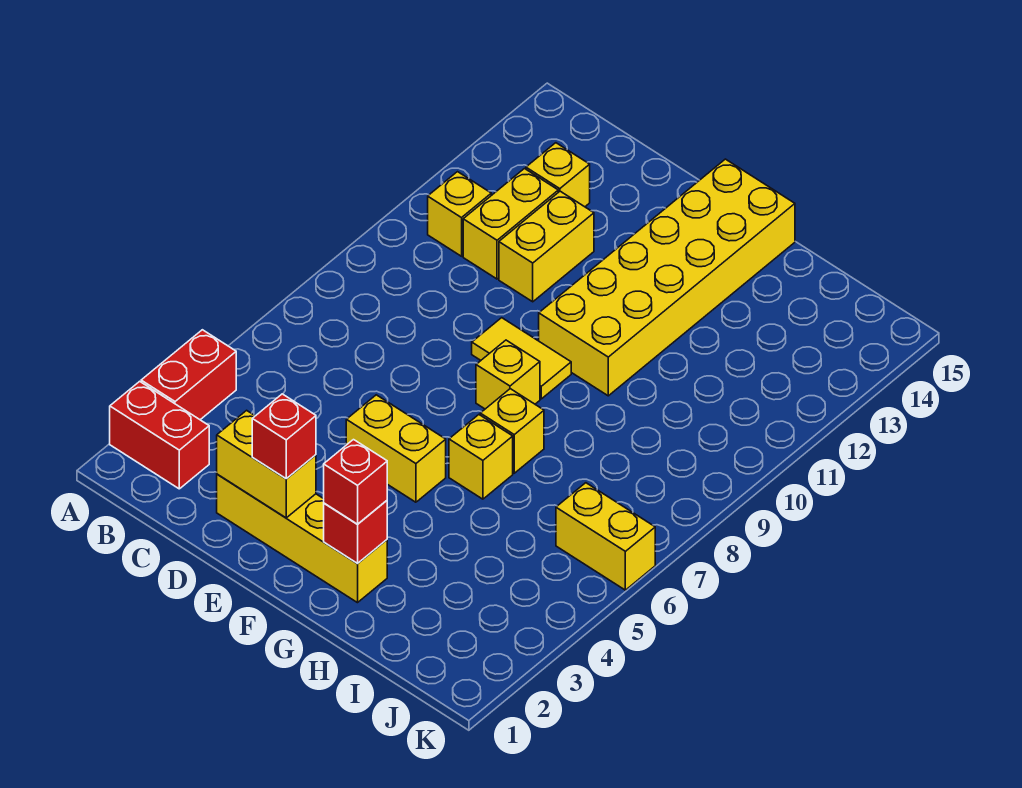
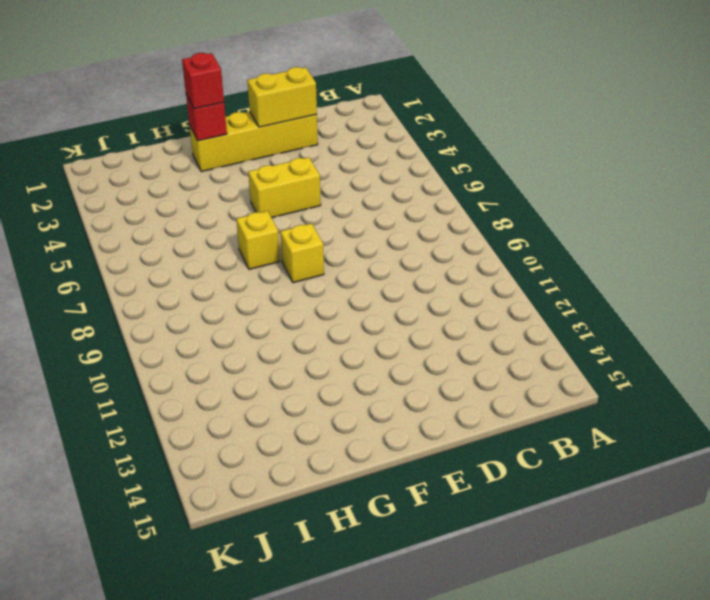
none -> red 1x2 brick [110,381,209,489]
none -> red 1x2 brick [141,330,236,420]
none -> yellow 1x1 brick [428,172,491,256]

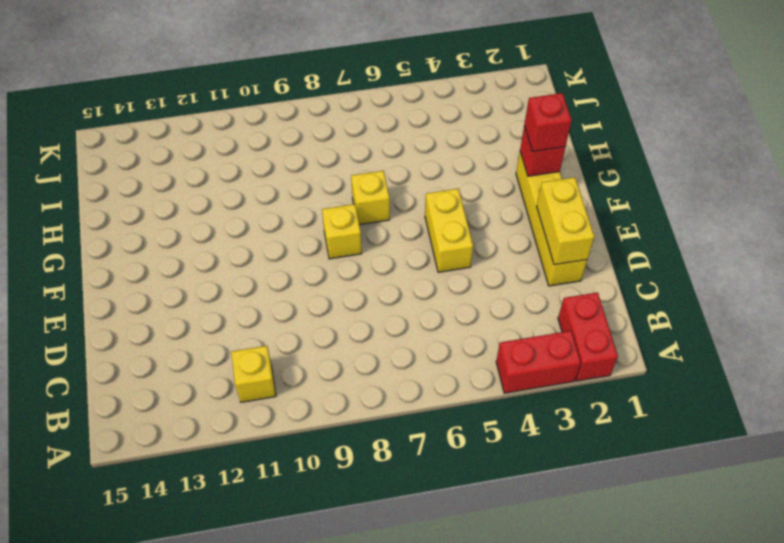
none -> yellow 1x2 brick [463,169,558,279]
none -> yellow 1x1 brick [526,143,590,207]
none -> yellow 1x2 brick [499,191,594,302]

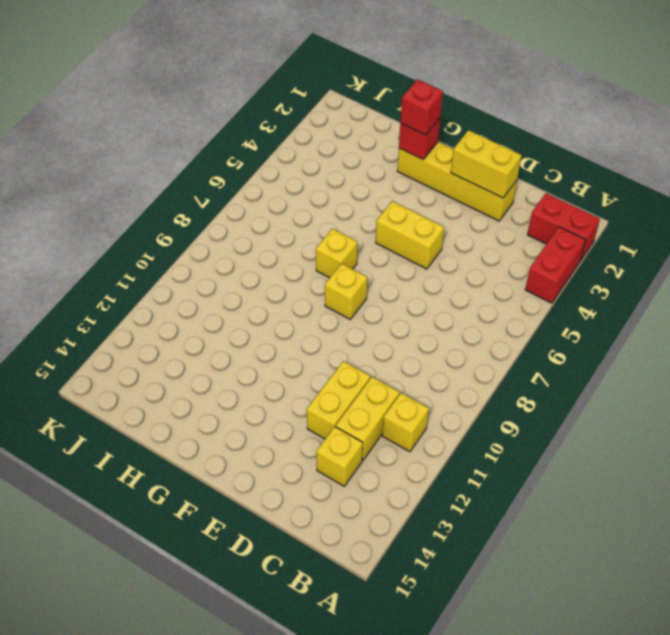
none -> yellow 1x2 tile [472,318,571,399]
none -> yellow 2x6 brick [539,159,795,396]
none -> yellow 1x1 brick [449,415,513,499]

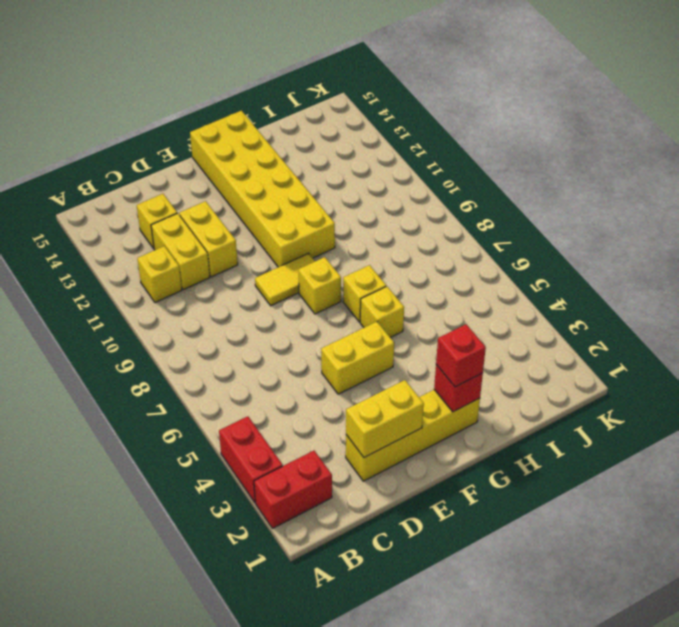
none -> yellow 1x2 brick [556,483,655,590]
none -> red 1x1 brick [252,394,316,479]

